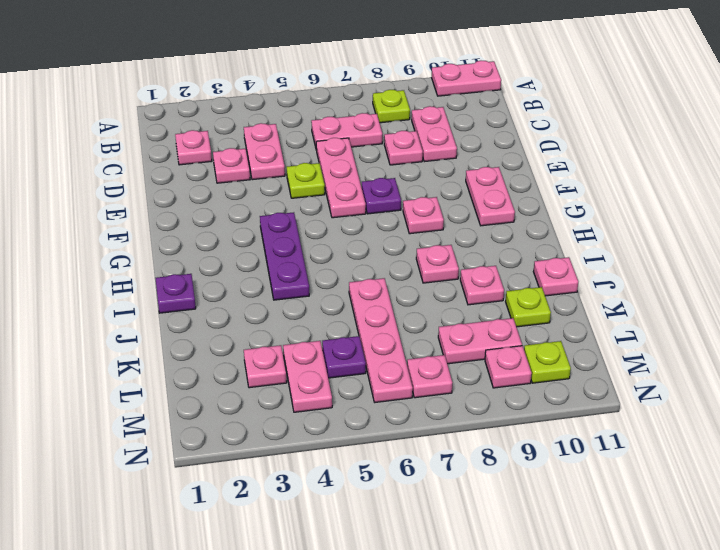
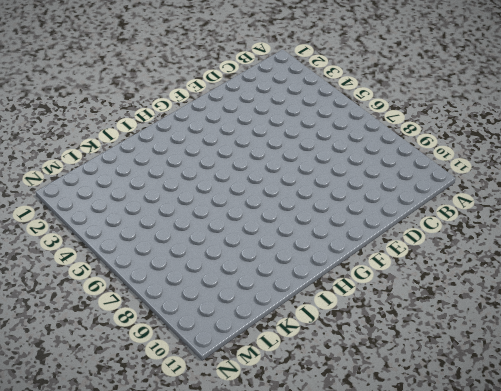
none -> pink 1x2 plate [431,61,501,96]
none -> lime 1x1 plate [373,90,410,123]
none -> pink 1x1 plate [175,130,212,165]

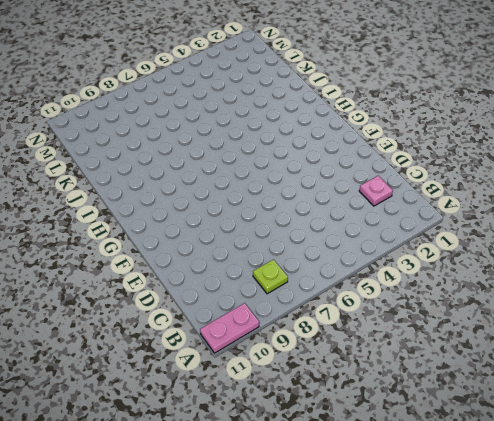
none -> pink 1x2 plate [244,123,285,180]
none -> pink 1x2 plate [311,113,382,147]
none -> pink 1x2 plate [412,106,457,162]

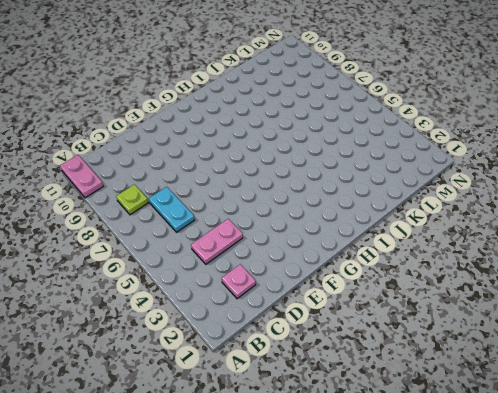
cyan 1x2 plate [149,187,195,232] -> pink 1x2 plate [311,113,382,147]
none -> pink 1x2 plate [412,106,457,162]
none -> pink 1x1 plate [213,148,250,183]
none -> pink 1x3 plate [316,138,366,218]

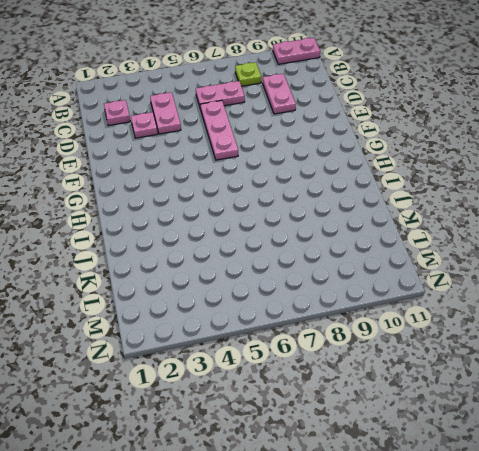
none -> pink 1x1 plate [384,131,423,165]
none -> lime 1x1 plate [287,163,325,198]
none -> purple 1x1 plate [362,178,401,214]

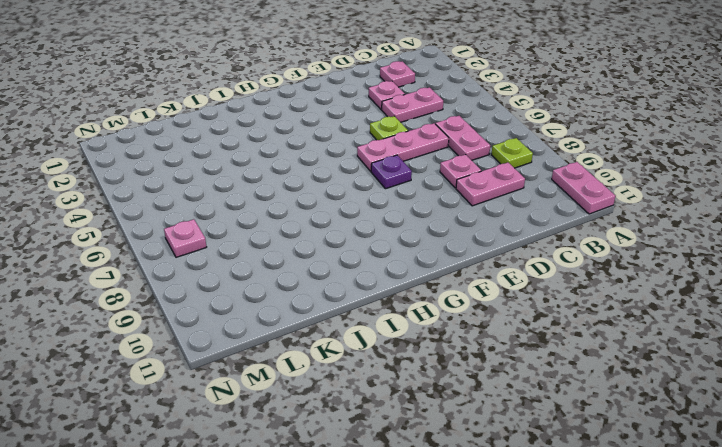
none -> pink 1x2 plate [466,167,515,226]
none -> purple 1x3 plate [260,212,309,300]
none -> pink 1x1 plate [403,197,444,234]

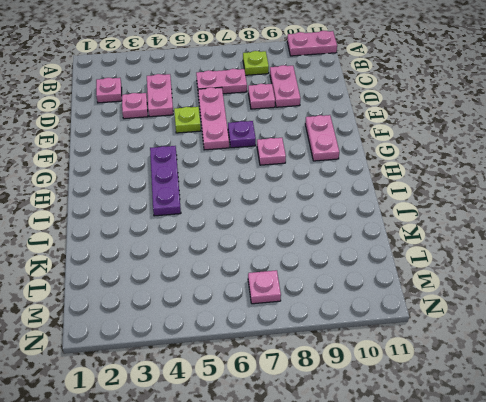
none -> purple 1x1 plate [156,274,196,313]
none -> pink 1x1 plate [416,245,459,283]
none -> pink 1x4 plate [349,278,413,402]

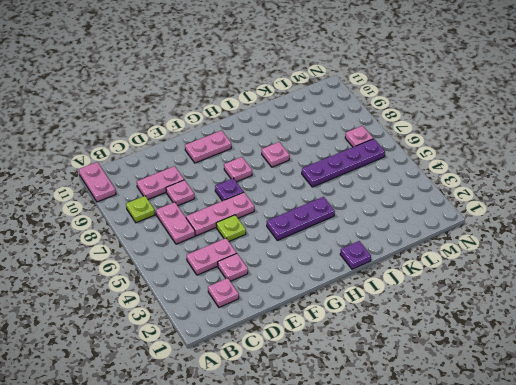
purple 1x4 plate [302,139,385,187] -> pink 1x4 plate [349,278,413,402]
none -> pink 1x1 plate [460,266,504,305]
none -> pink 1x1 plate [533,257,578,296]
none -> lime 1x1 plate [506,287,551,327]

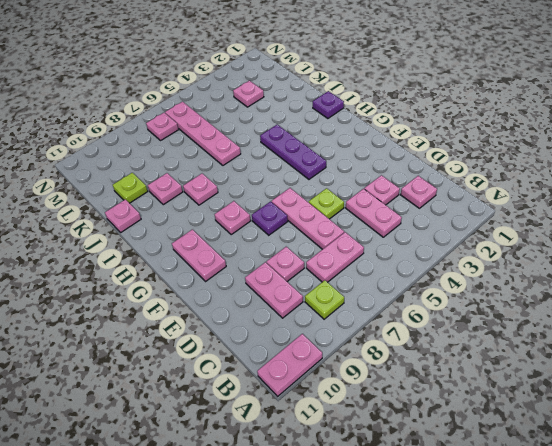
none -> pink 1x2 plate [283,341,332,412]
none -> purple 1x1 plate [322,336,366,378]
none -> pink 1x2 plate [438,318,522,364]

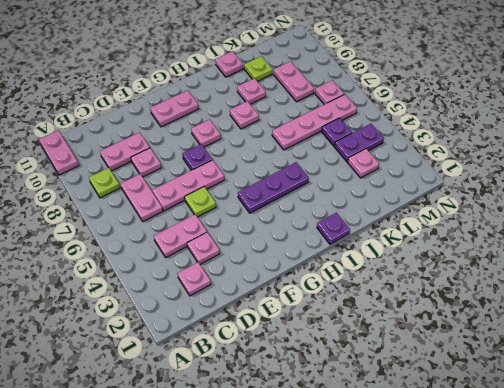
purple 1x2 plate [335,124,384,162] -> pink 1x2 plate [283,341,332,412]
none -> pink 1x1 plate [485,346,532,388]
none -> lime 1x1 plate [524,341,571,383]

